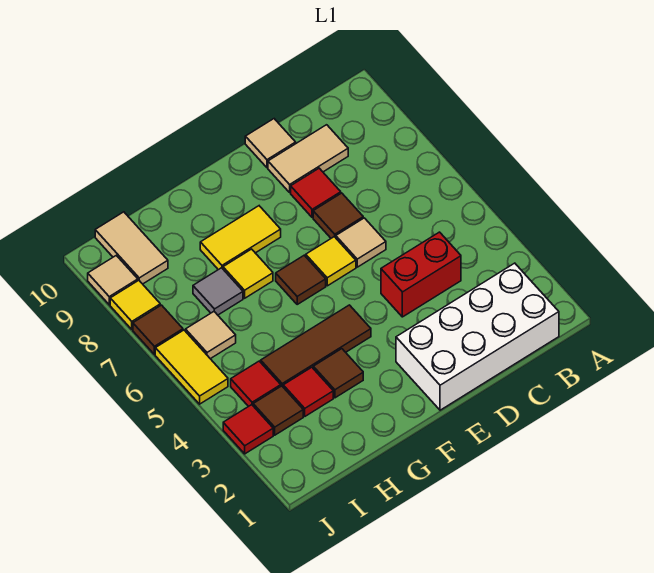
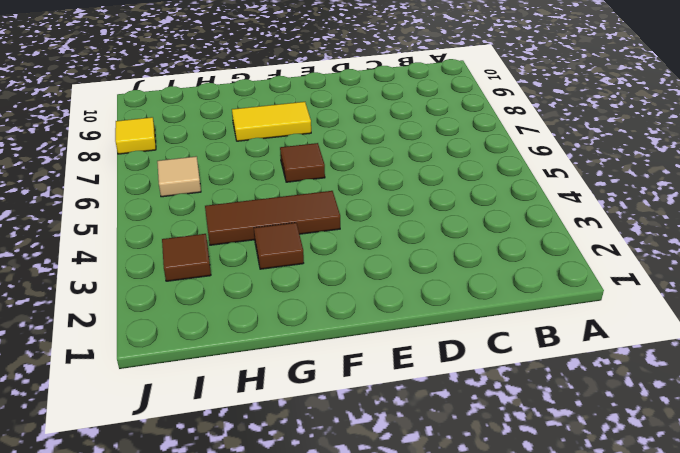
none -> white 2x4 brick [396,263,559,410]
none -> red 1x2 brick [381,232,461,317]
none -> tan 1x2 tile [268,125,348,192]

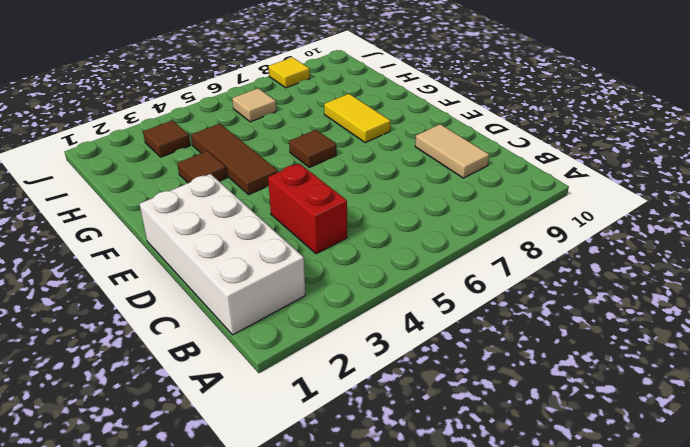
none -> tan 1x1 tile [336,218,386,267]
none -> brown 1x1 tile [313,193,363,238]
none -> red 1x1 tile [291,168,341,218]

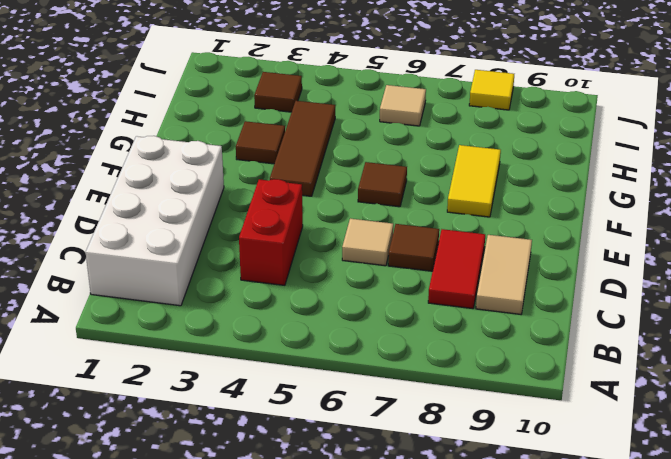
red 1x2 tile [428,229,485,309] -> red 1x1 tile [291,168,341,218]
none -> tan 1x1 tile [245,119,296,168]
none -> yellow 1x1 tile [306,237,356,286]
none -> yellow 1x1 tile [223,249,273,298]

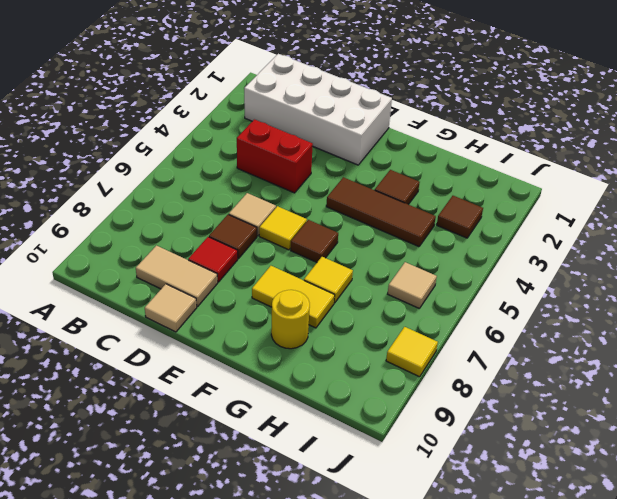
yellow 1x1 round brick [271,290,310,349] -> none
none -> red 1x1 tile [283,367,333,416]
none -> grey 1x1 tile [193,268,243,315]
none -> red 1x1 tile [231,361,281,407]

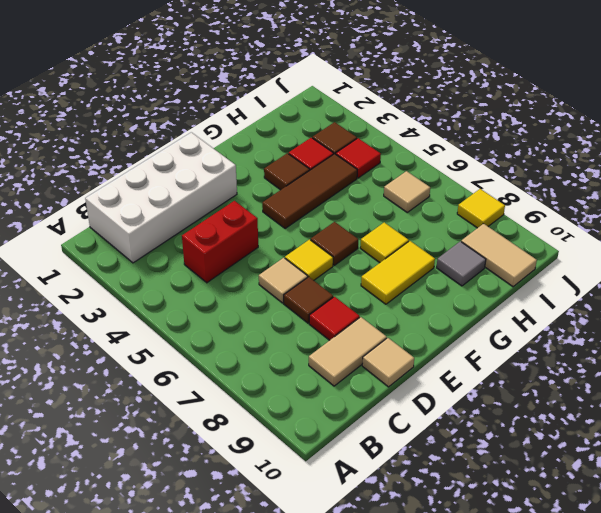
grey 1x1 tile [437,241,486,286] -> grey 1x1 tile moved to [193,268,243,315]
none -> red 1x1 tile [223,405,273,454]
none -> yellow 1x2 tile [155,330,228,404]
none -> brown 1x1 tile [133,305,183,354]

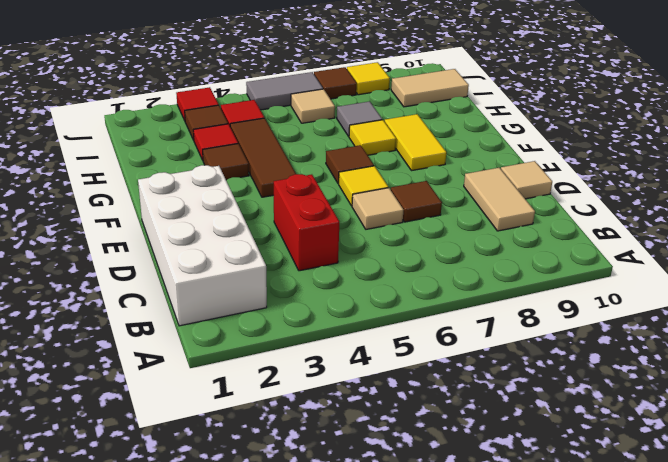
grey 1x2 tile [246,72,323,110] -> yellow 1x2 tile [155,330,228,404]
none -> red 1x1 tile [291,168,341,218]
none -> tan 1x1 tile [88,255,138,305]

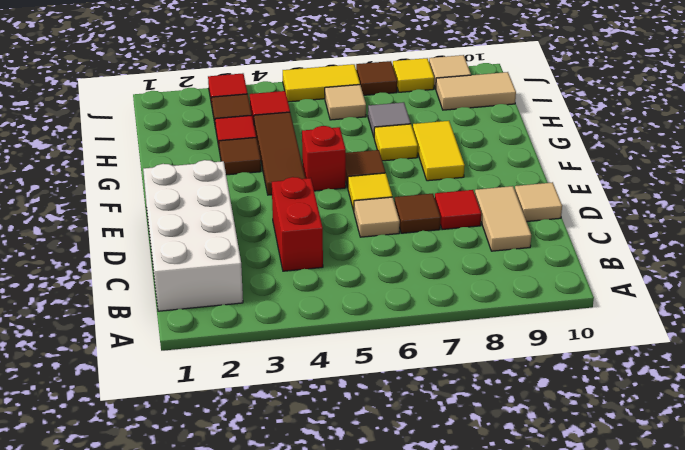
red 1x1 brick [302,126,346,191] -> none

